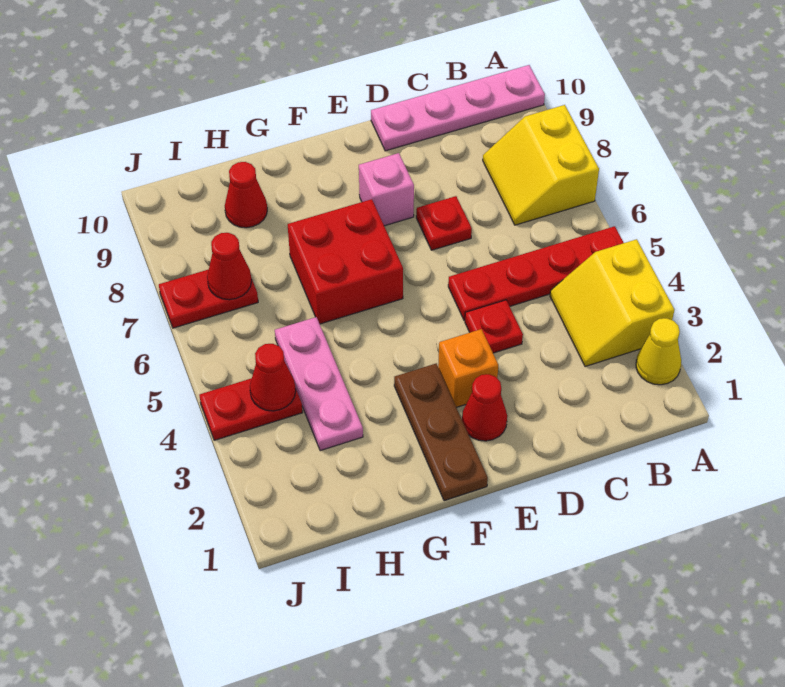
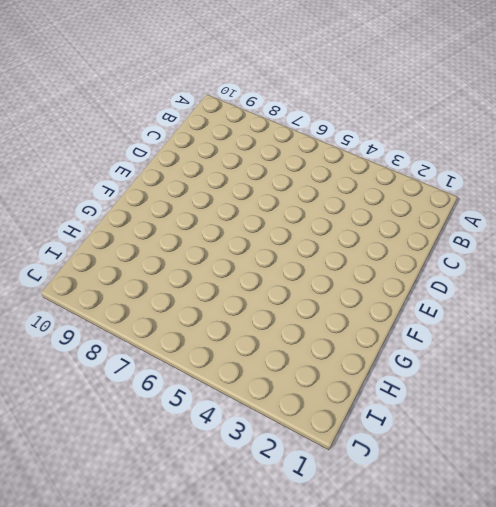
none -> yellow 1x1 cone [636,318,681,385]
none -> yellow 2x2 slope [550,239,674,367]
none -> red 1x4 plate [448,226,624,321]

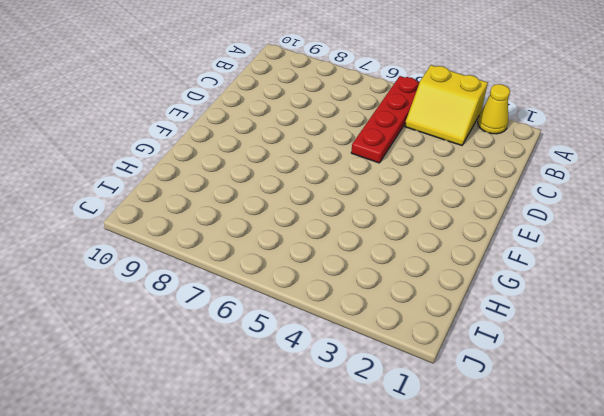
none -> yellow 2x2 slope [483,105,599,225]
none -> pink 1x4 plate [371,65,545,151]
none -> red 1x1 plate [465,300,523,353]

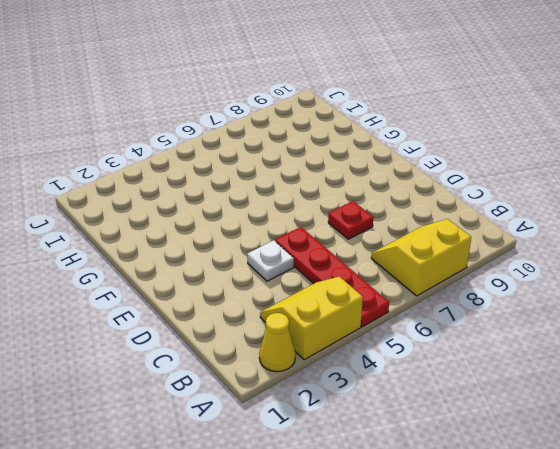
white 1x1 plate [247,240,294,281] -> red 1x1 plate [465,300,523,353]
none -> pink 1x4 plate [371,65,545,151]
none -> red 1x1 cone [462,374,507,441]
none -> orange 1x1 brick [438,329,498,407]

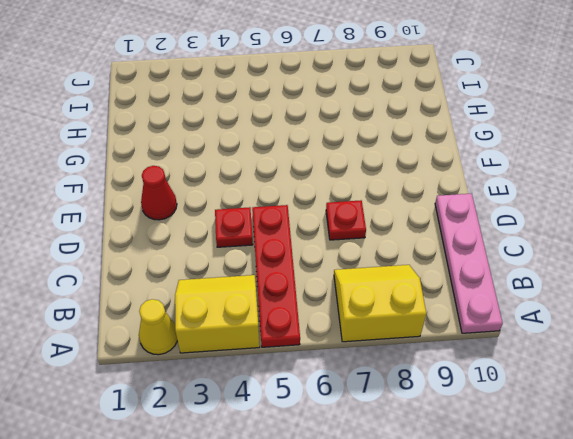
none -> orange 1x1 brick [438,329,498,407]
none -> pink 1x1 brick [359,153,414,226]
none -> brown 1x3 plate [394,364,488,501]

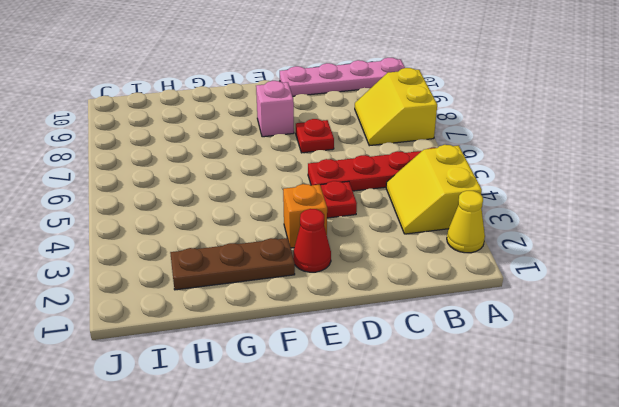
brown 1x3 plate [170,238,295,290] -> brown 1x3 plate turned to [394,364,488,501]
none -> red 2x2 brick [288,199,403,324]
none -> pink 1x3 plate [275,317,363,451]
none -> red 1x1 cone [225,162,267,228]

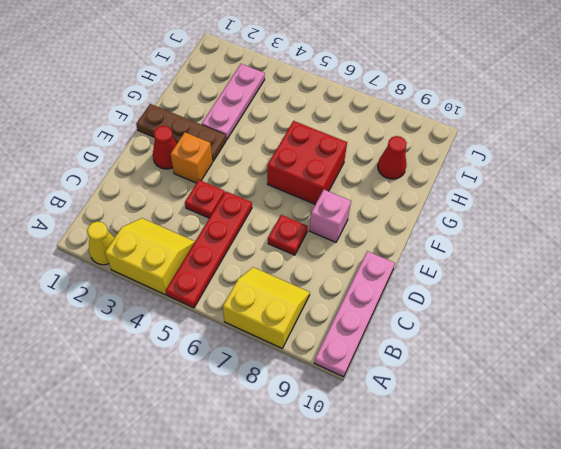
pink 1x3 plate [202,64,265,140] -> pink 1x3 plate turned to [275,317,363,451]
none -> red 1x2 plate [199,378,302,440]
none -> red 1x2 plate [159,269,258,328]
none -> red 1x1 cone [250,344,296,411]

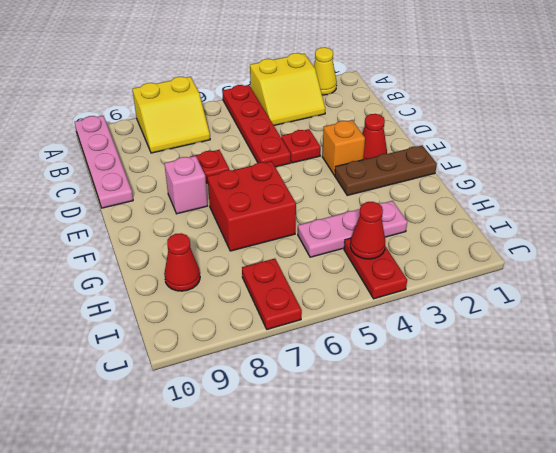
none -> red 1x1 cone [207,233,252,300]

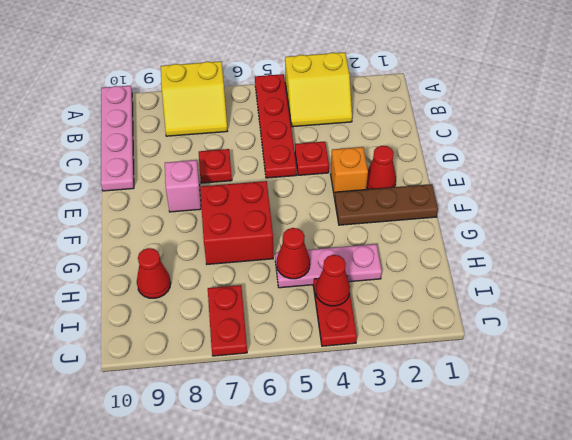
red 1x1 cone [277,228,310,279] -> red 1x1 cone moved to [207,233,252,300]
none -> yellow 1x1 cone [636,318,681,385]

